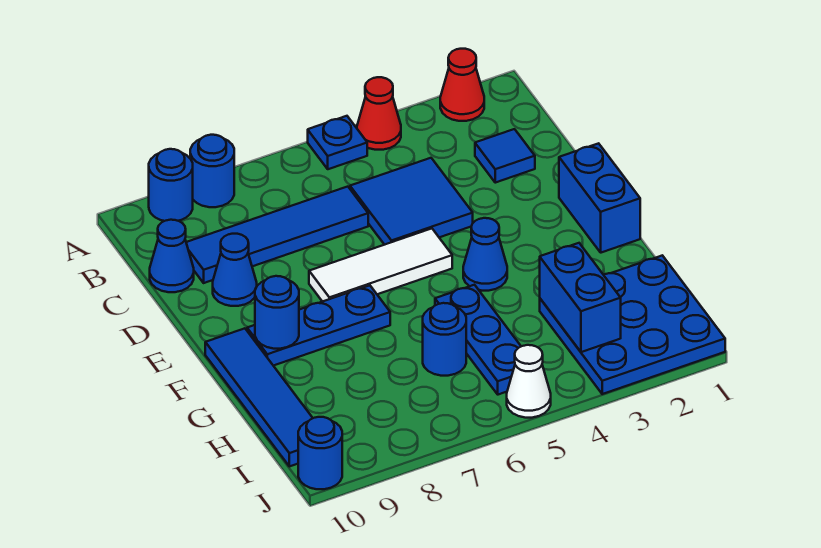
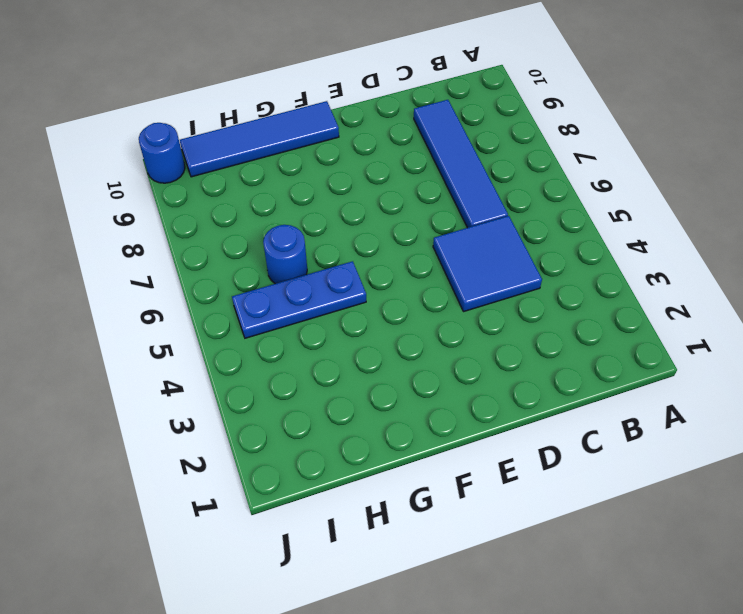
none -> red 1x1 cone [440,49,484,121]
none -> red 1x1 cone [357,77,401,150]
none -> blue 1x1 plate [308,116,367,169]

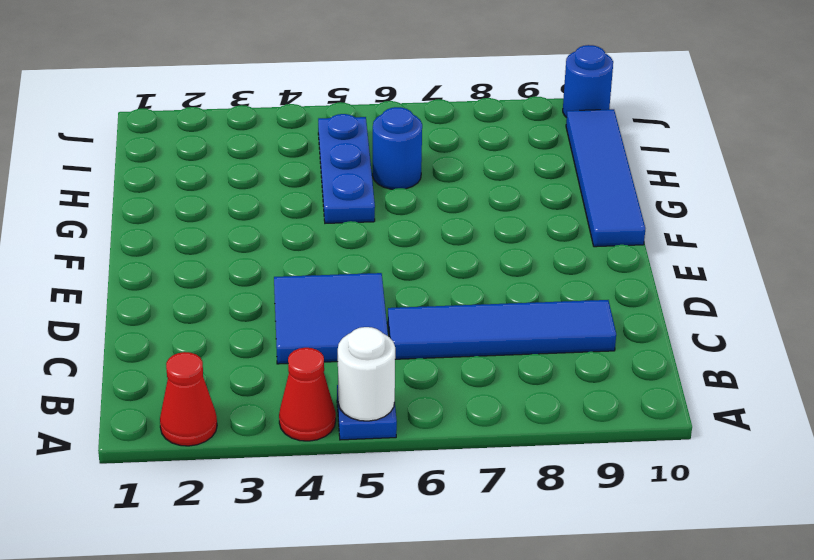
white 1x1 round brick [338,327,395,421] -> none
none -> blue 1x1 round brick [190,135,234,207]
none -> blue 1x1 round brick [149,149,193,221]
none -> blue 1x1 tile [475,129,535,183]

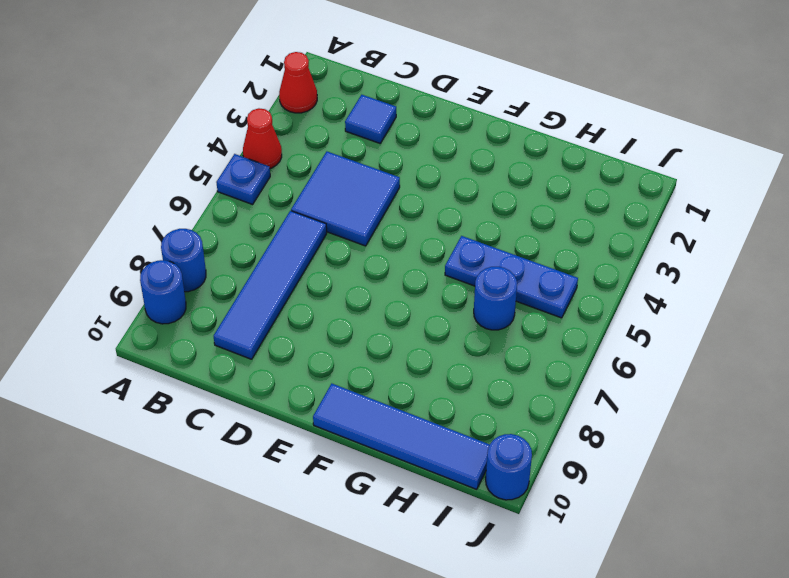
none -> blue 1x1 cone [150,220,194,292]
none -> blue 1x1 cone [213,234,257,306]
none -> blue 1x2 brick [559,143,640,253]

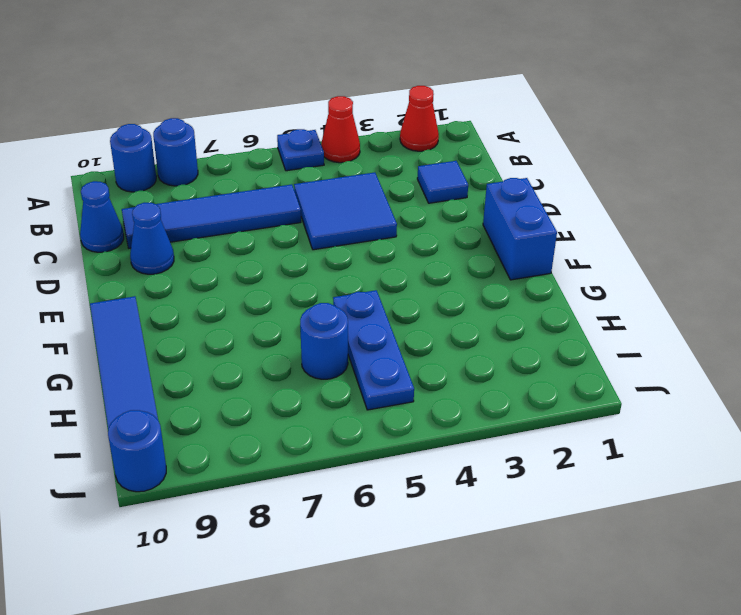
none -> white 1x3 tile [309,229,452,302]
none -> blue 1x1 cone [463,218,507,291]
none -> blue 1x3 plate [247,285,390,366]

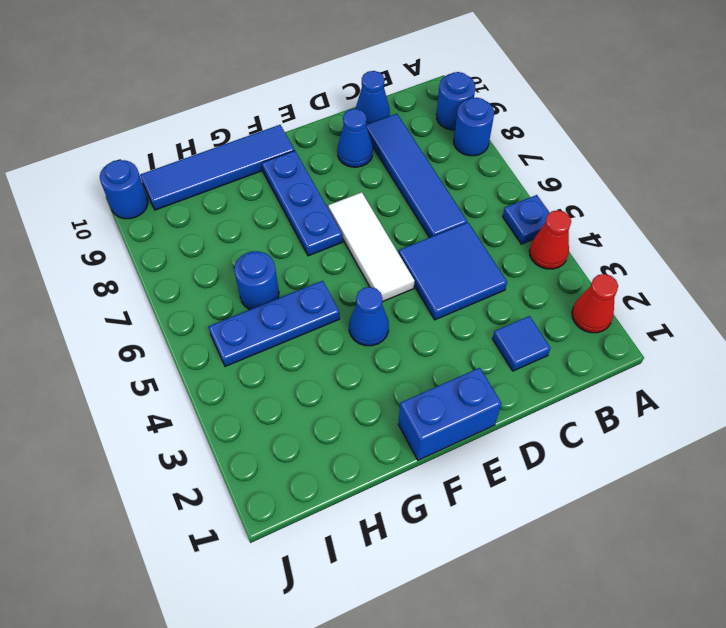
none -> blue 3x3 plate [540,255,725,394]
none -> white 1x1 cone [507,345,551,418]
none -> blue 1x1 round brick [255,276,299,349]

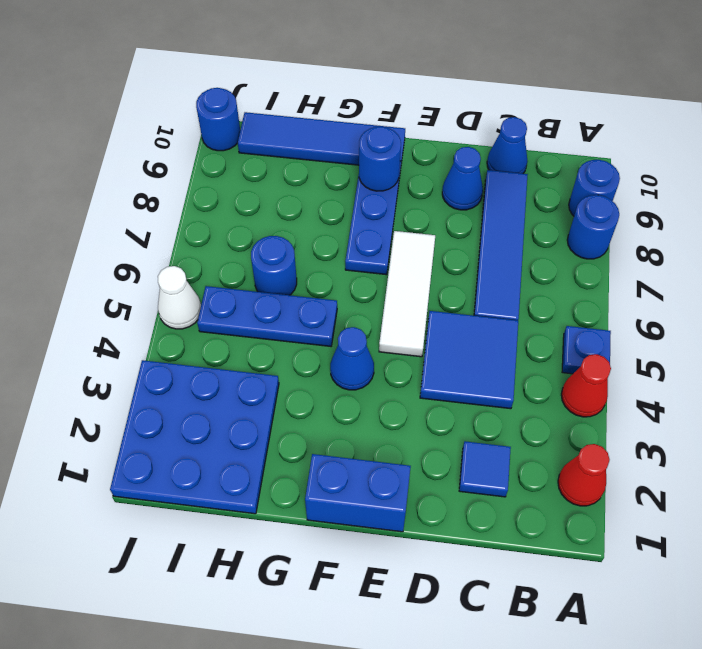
none -> blue 1x2 brick [540,243,621,352]

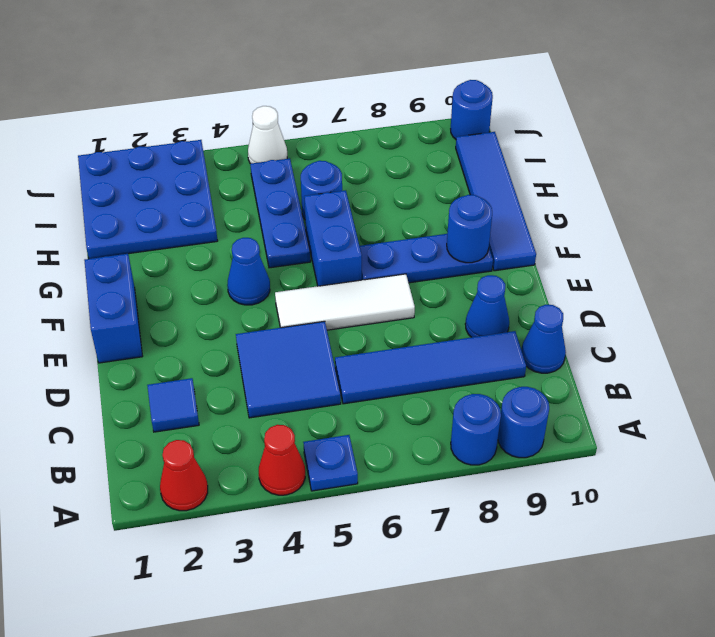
blue 1x2 brick [304,190,362,286] -> blue 1x2 brick moved to [540,243,621,352]

